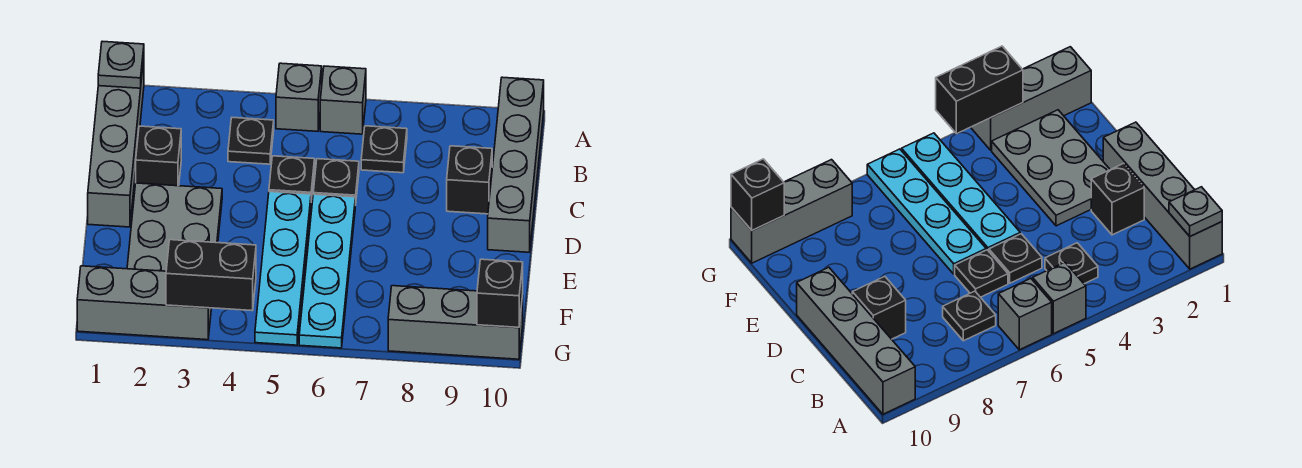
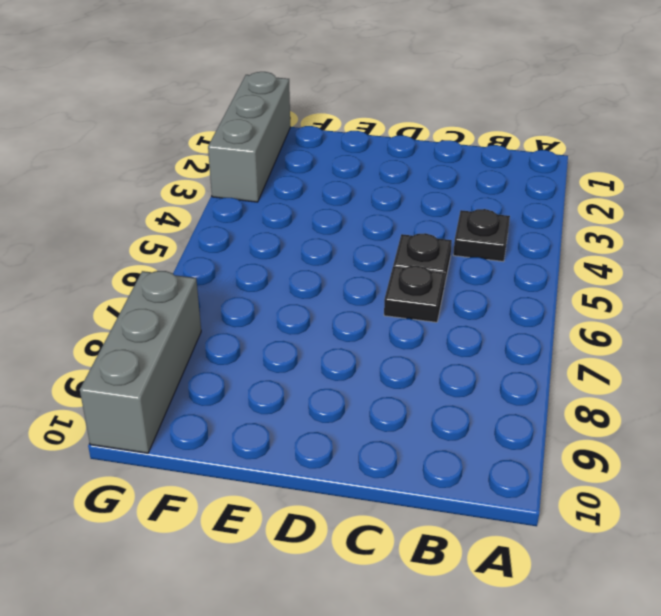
none -> grey 1x4 brick [88,59,144,227]
none -> grey 1x1 brick [276,63,322,131]
none -> grey 1x1 brick [320,66,366,134]

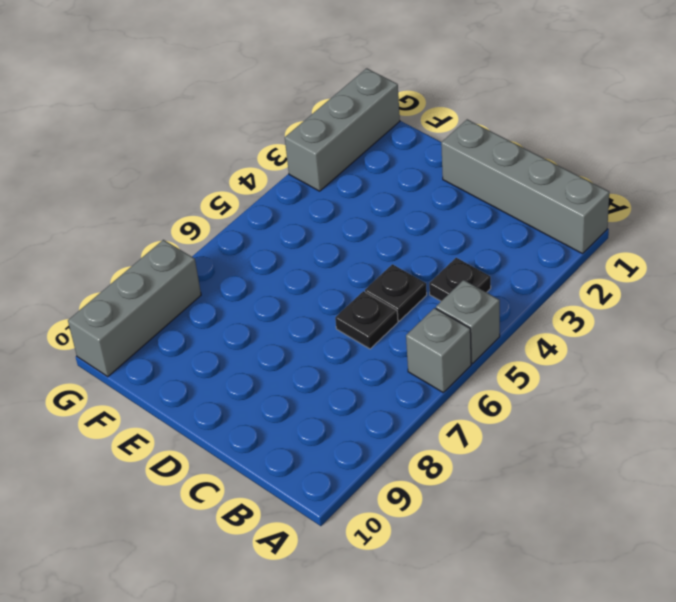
none -> grey 1x4 brick [488,77,544,252]
none -> black 1x1 plate [361,126,407,173]
none -> black 1x1 brick [136,126,181,186]

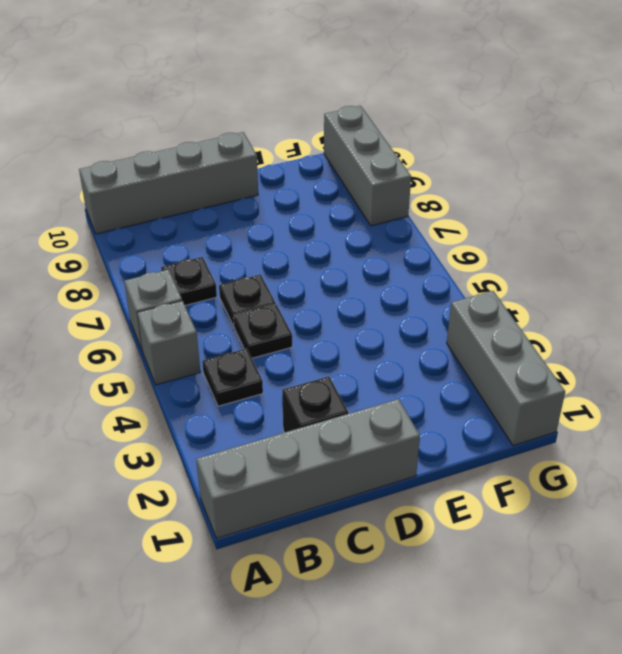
none -> black 1x1 brick [447,146,492,214]
none -> grey 2x3 plate [127,183,222,271]
none -> cyan 1x4 plate [255,192,311,345]

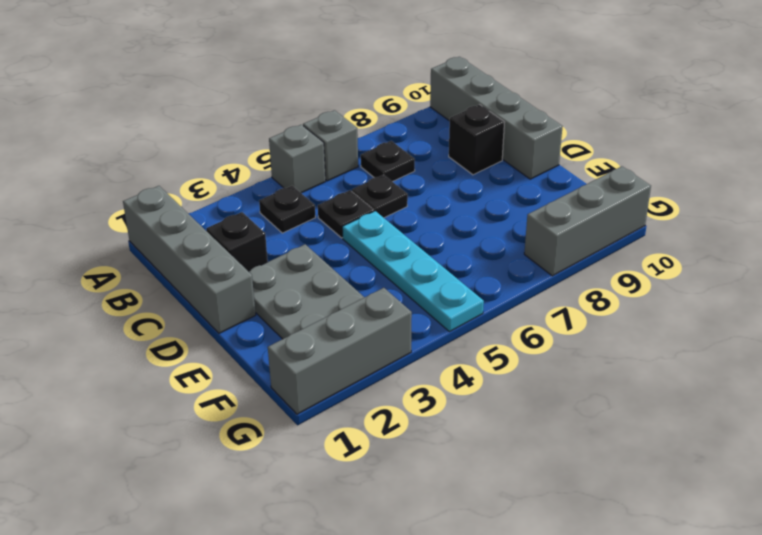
none -> cyan 1x4 plate [299,194,355,348]
none -> grey 1x1 plate [98,41,144,88]
none -> black 1x2 brick [166,240,256,311]

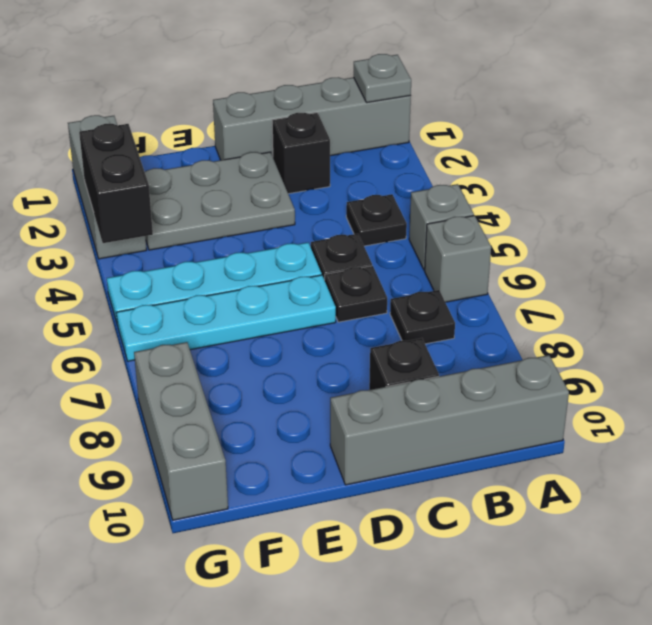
none -> black 1x1 brick [477,259,523,327]

